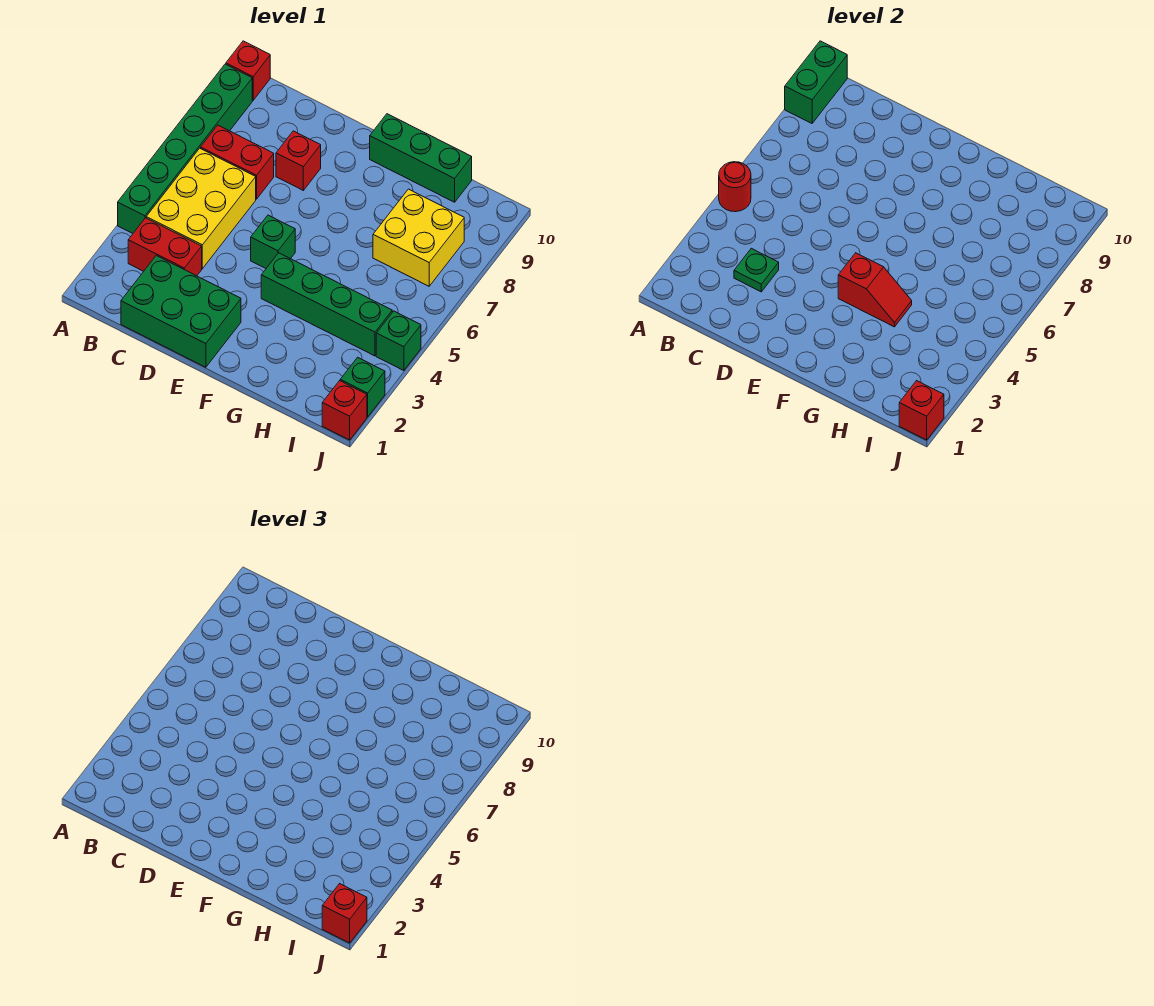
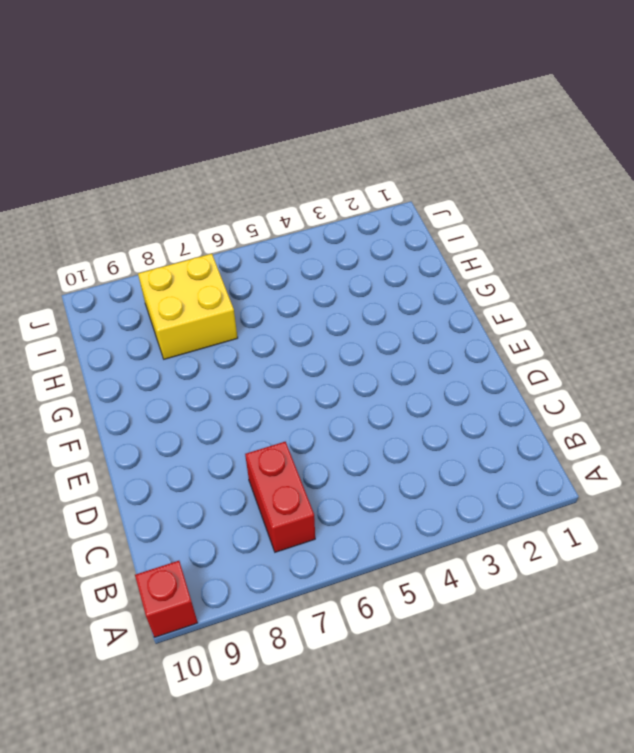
none -> green 1x6 brick [118,64,252,233]
none -> red 1x2 brick [128,218,202,276]
none -> yellow 2x3 brick [146,148,256,269]

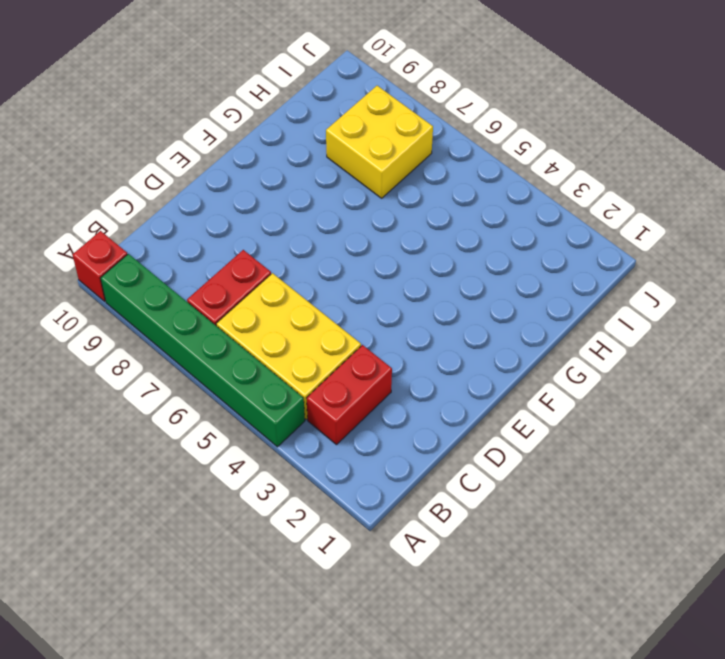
none -> green 2x3 brick [121,256,241,367]
none -> red 1x1 brick [276,131,321,190]
none -> green 1x1 brick [251,215,295,268]

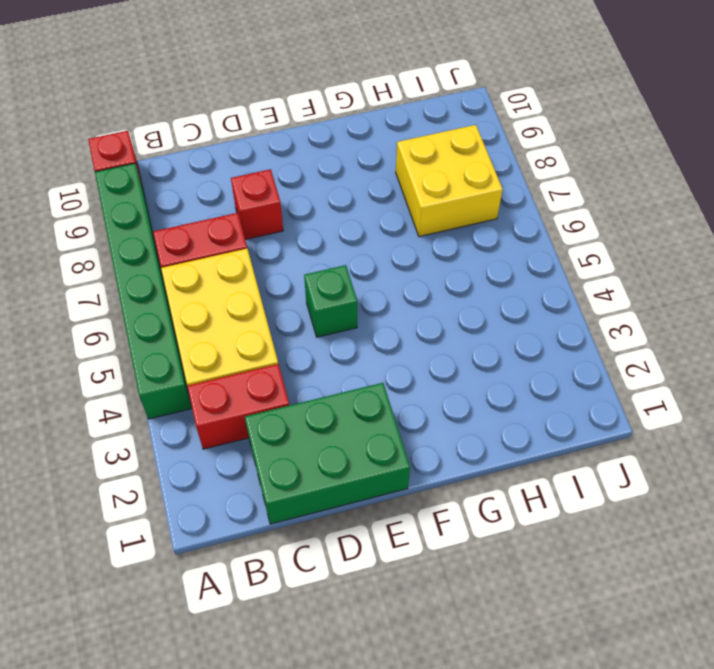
none -> green 1x4 brick [261,253,392,356]
none -> green 1x3 brick [370,114,472,202]
none -> red 1x1 brick [322,381,367,440]

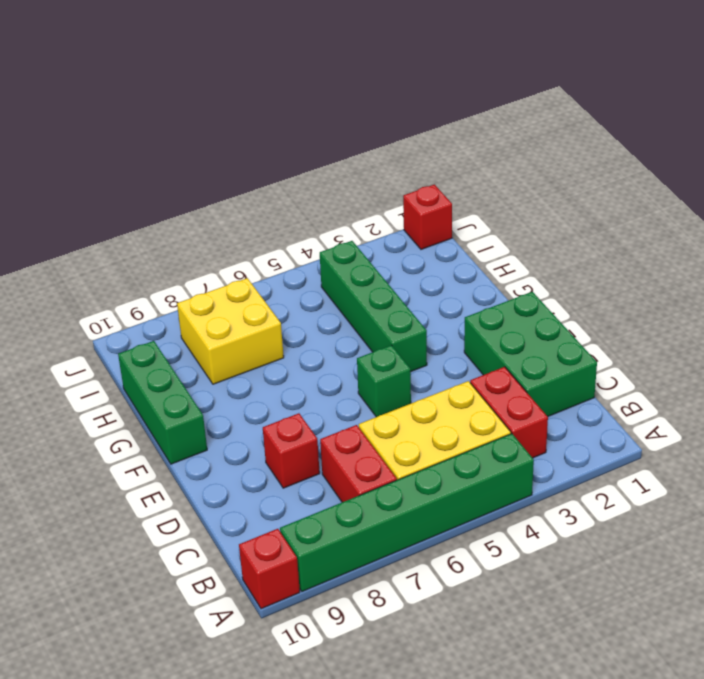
none -> green 1x1 brick [340,357,385,417]
none -> green 1x1 brick [376,311,421,371]
none -> red 1x1 round brick [719,162,751,212]

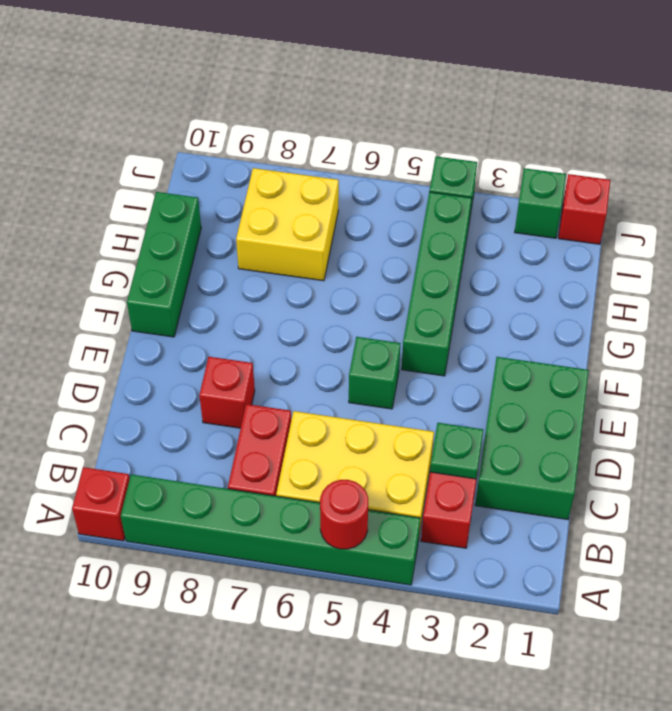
none -> green 1x2 brick [785,41,847,123]
none -> red 1x2 slope [838,253,912,327]
none -> red 1x1 brick [899,381,944,440]

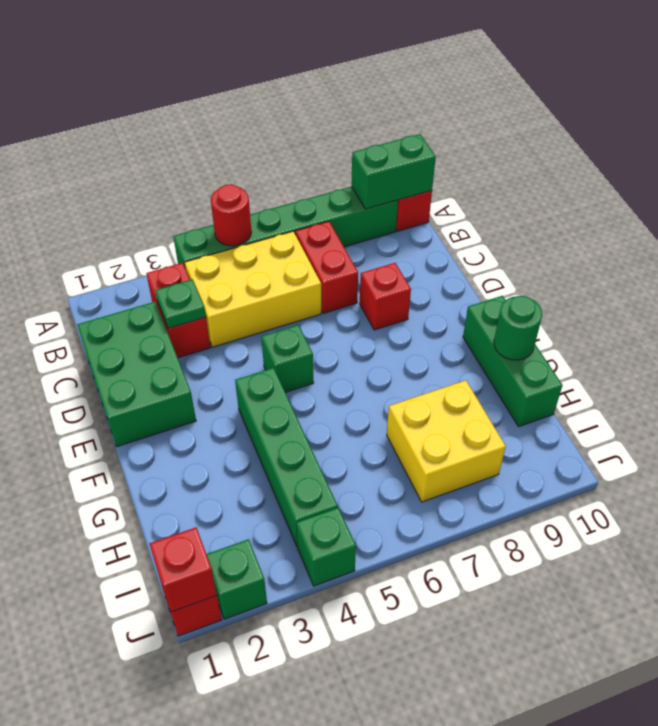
green 1x1 round brick [494,296,542,360] -> none
none -> red 1x2 slope [838,253,912,327]
none -> red 1x1 brick [322,884,367,943]

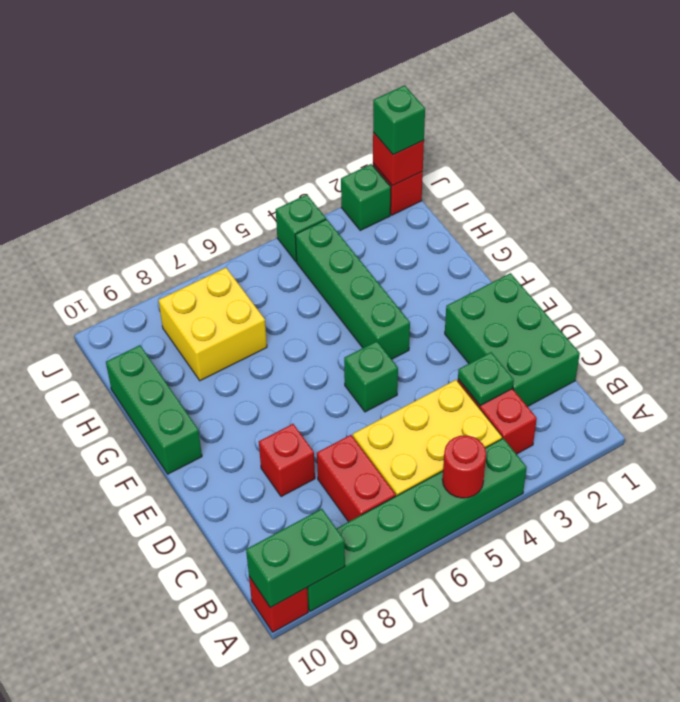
green 1x1 brick [373,85,425,155] -> red 1x1 brick [322,884,367,943]
none -> red 1x2 slope [838,253,912,327]

